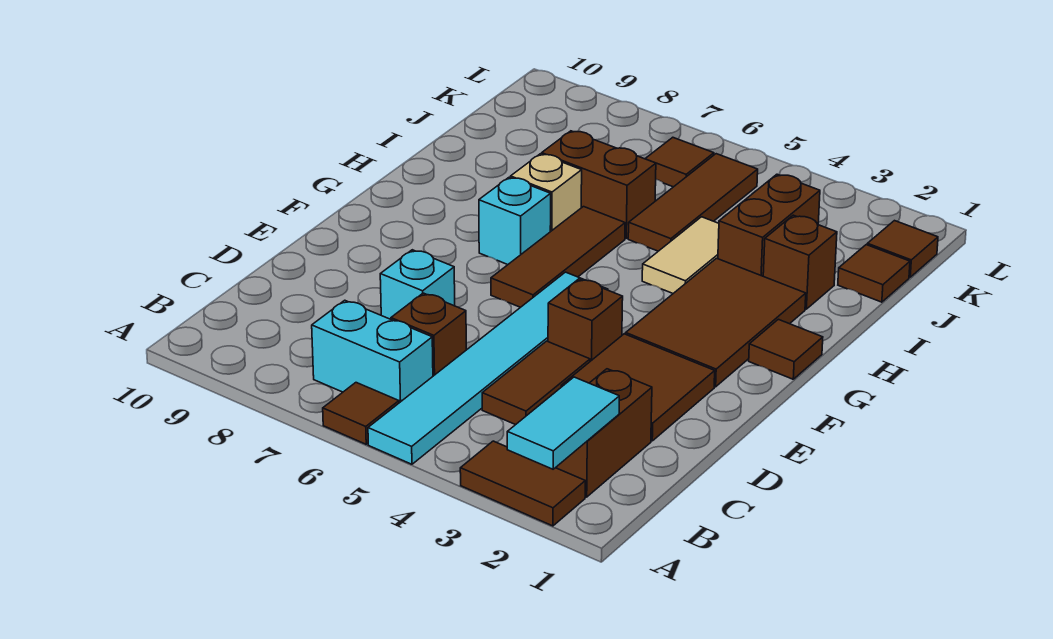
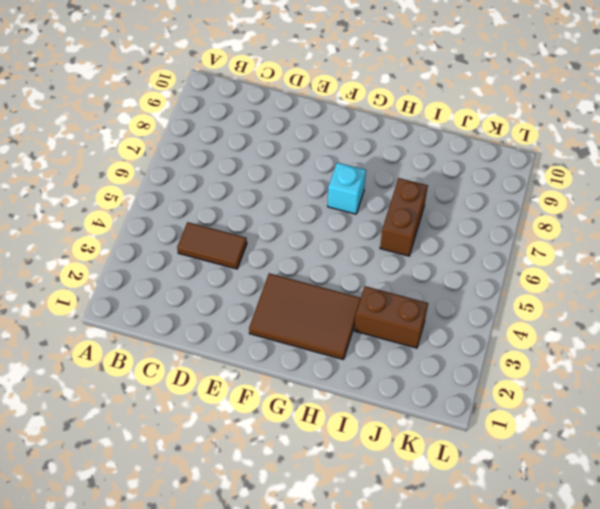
none -> brown 1x2 tile [460,441,585,526]
none -> cyan 1x6 tile [368,272,608,464]
none -> brown 1x1 tile [323,383,399,444]

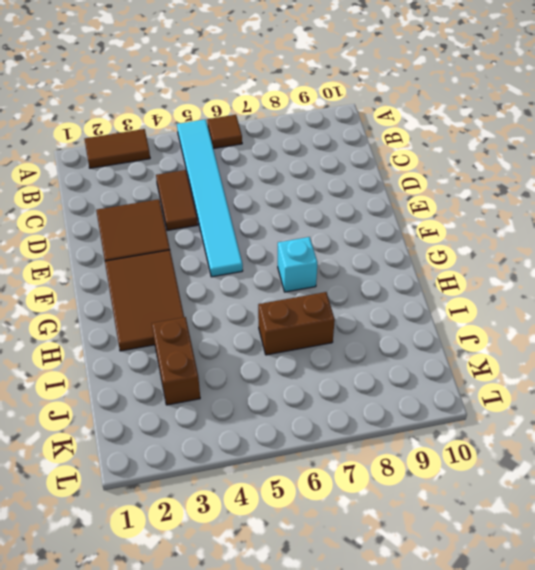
none -> brown 1x2 brick [556,369,652,497]
none -> cyan 1x2 brick [312,300,433,403]
none -> brown 1x1 brick [391,293,466,376]

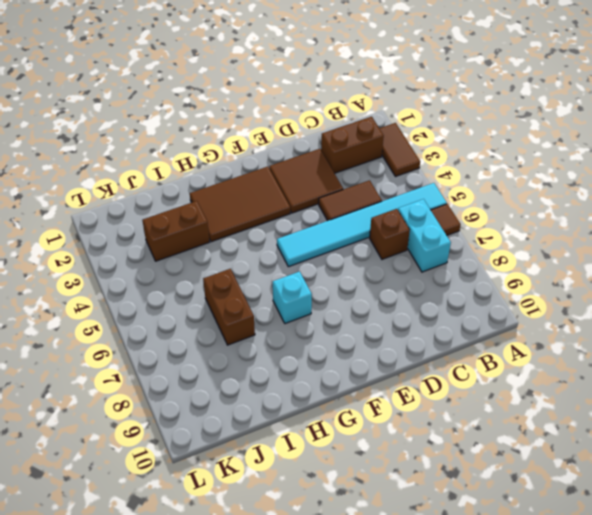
none -> cyan 1x1 brick [380,250,455,319]
none -> brown 1x1 brick [548,279,623,361]
none -> brown 1x3 tile [491,207,625,307]

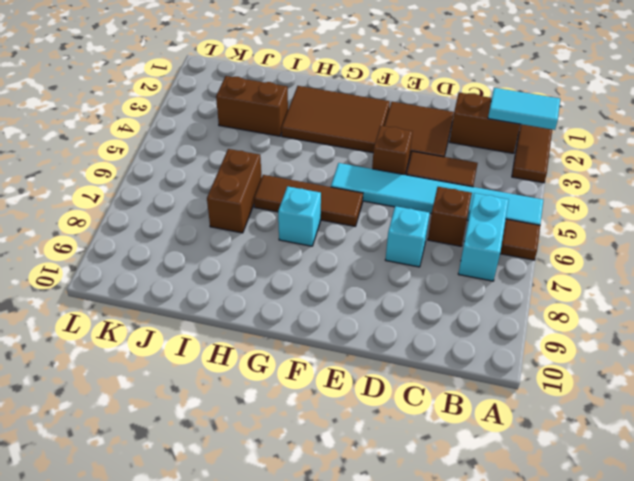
none -> brown 1x1 tile [749,319,823,379]
none -> tan 1x2 tile [642,217,719,293]
none -> tan 1x1 brick [511,154,582,232]

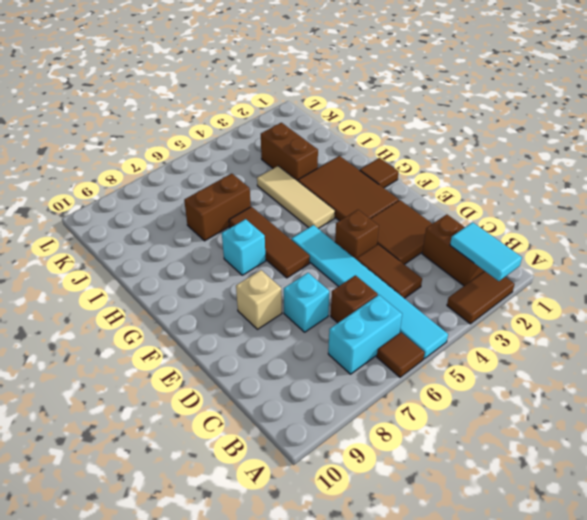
tan 1x1 brick [236,270,282,329] -> tan 1x1 brick moved to [511,154,582,232]
tan 1x3 tile [257,166,335,229] -> tan 1x2 tile [642,217,719,293]
none -> brown 1x1 brick [763,215,837,309]
none -> brown 1x3 tile [628,154,758,251]
none -> brown 1x1 tile [838,245,910,302]

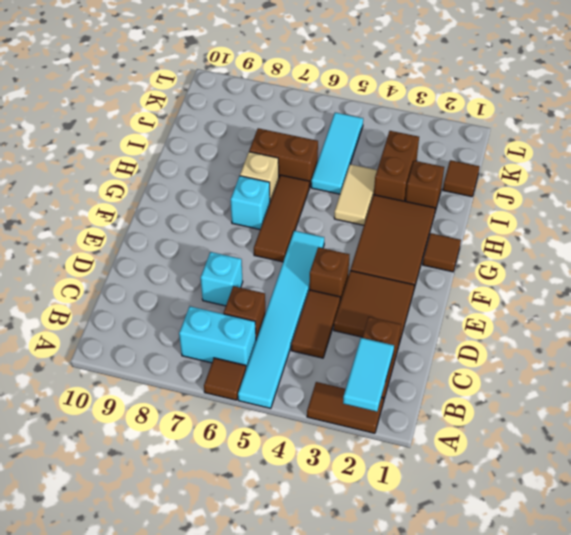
cyan 1x3 tile [311,112,363,194] -> brown 1x3 tile [628,154,758,251]
none -> brown 1x1 tile [867,221,938,277]
none -> brown 1x1 tile [645,137,714,187]

